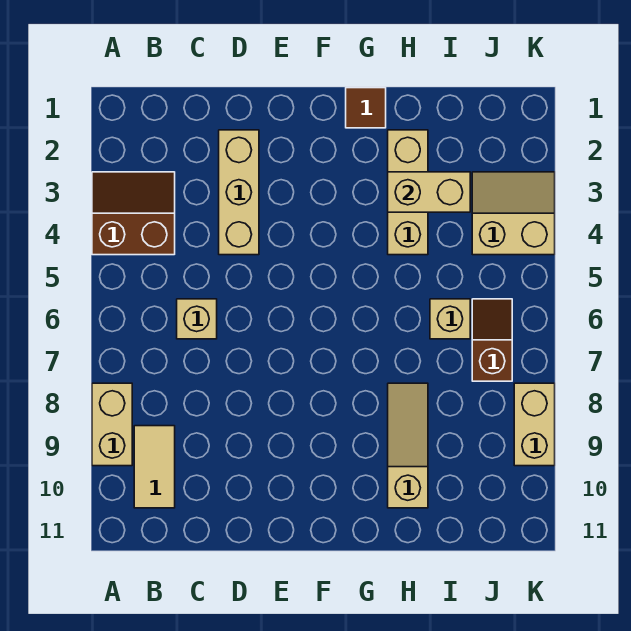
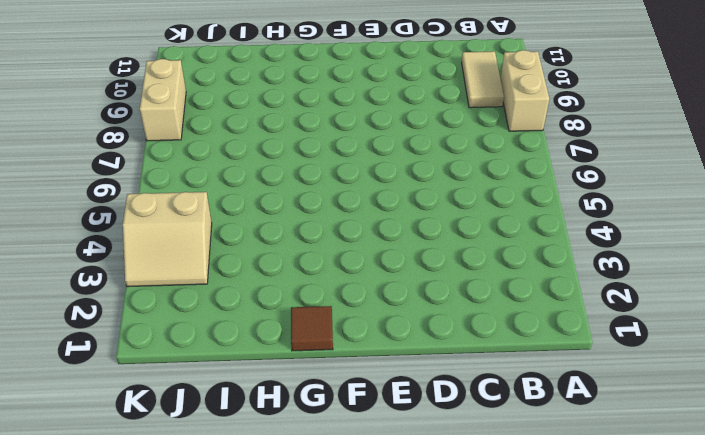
none -> brown 2x2 slope [92,172,175,255]
none -> tan 1x1 brick [177,299,217,339]
none -> tan 1x3 brick [219,130,259,255]

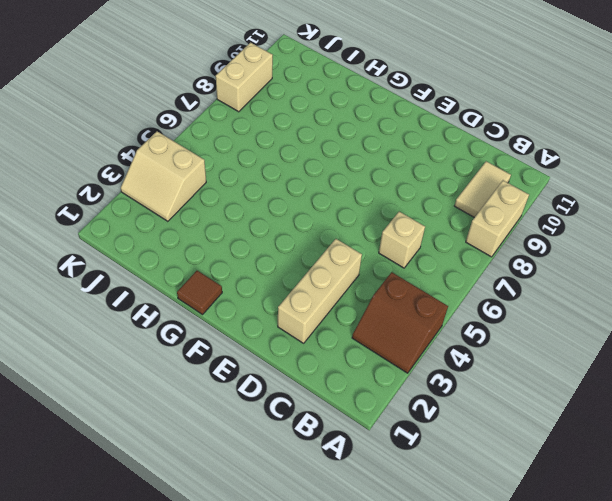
none -> tan 1x3 brick [388,130,428,255]
none -> tan 1x3 slope [388,383,428,508]
none -> tan 1x1 brick [430,299,470,339]

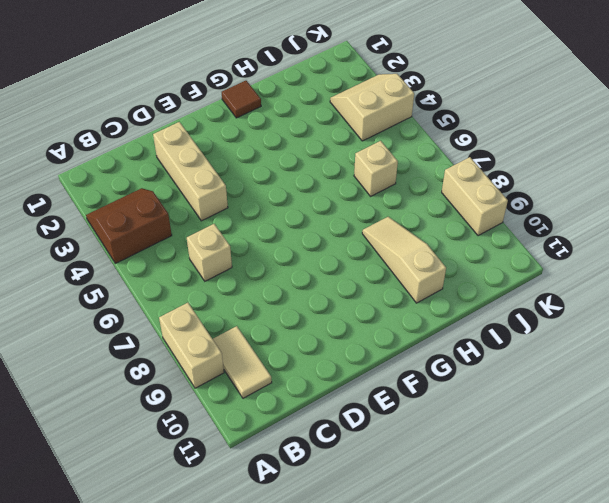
none -> tan 1x3 brick [388,130,428,255]
none -> brown 1x2 slope [472,299,512,381]
none -> tan 1x2 brick [388,172,470,212]

